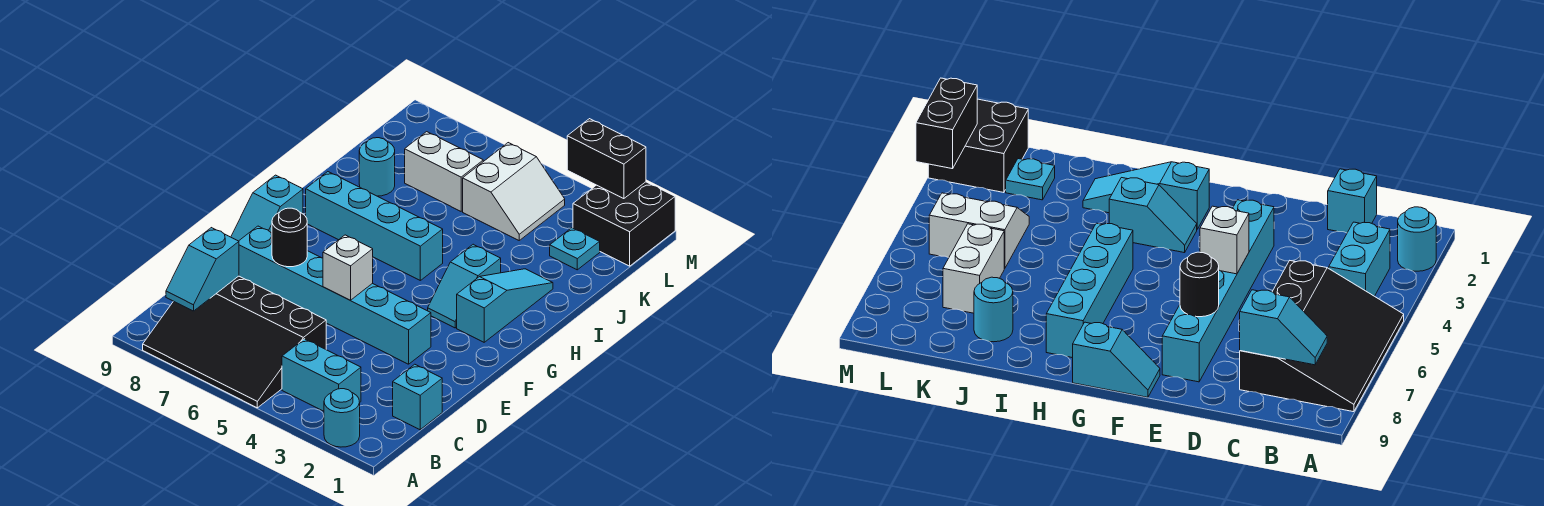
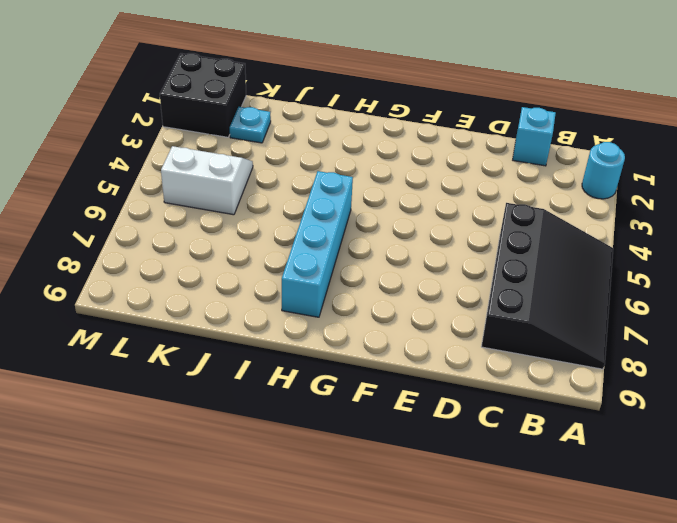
none -> cyan 1x2 brick [282,339,361,411]
none -> cyan 1x6 brick [239,226,431,364]
none -> cyan 1x2 slope [231,175,303,241]

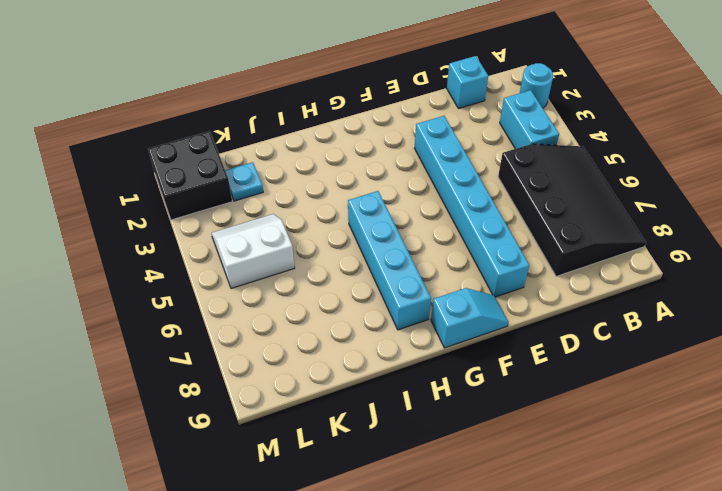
none -> cyan 1x3 slope [457,269,553,342]
none -> cyan 1x2 slope [428,244,501,328]
none -> cyan 1x1 round brick [359,138,395,196]

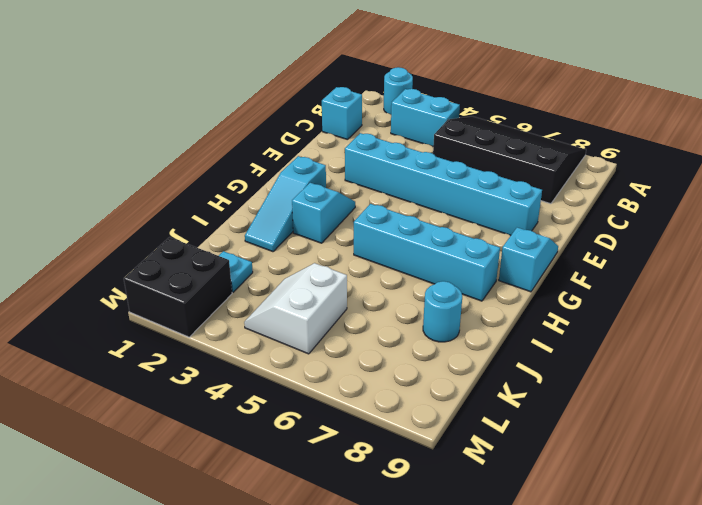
none -> white 1x2 brick [405,132,483,211]
none -> cyan 1x2 slope [166,228,239,311]
none -> white 1x1 brick [323,235,373,300]

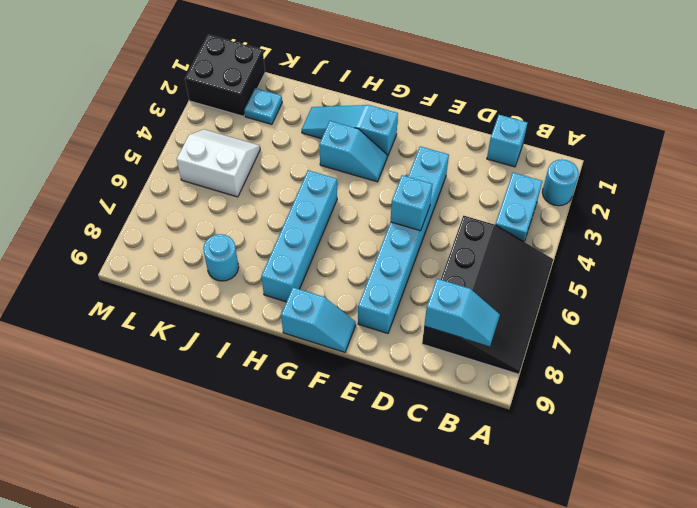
cyan 1x1 brick [391,175,432,231] -> white 1x1 brick [323,235,373,300]
none -> white 1x2 brick [405,132,483,211]
none -> black 1x1 round brick [272,208,307,267]
none -> black 1x2 brick [567,119,646,199]

